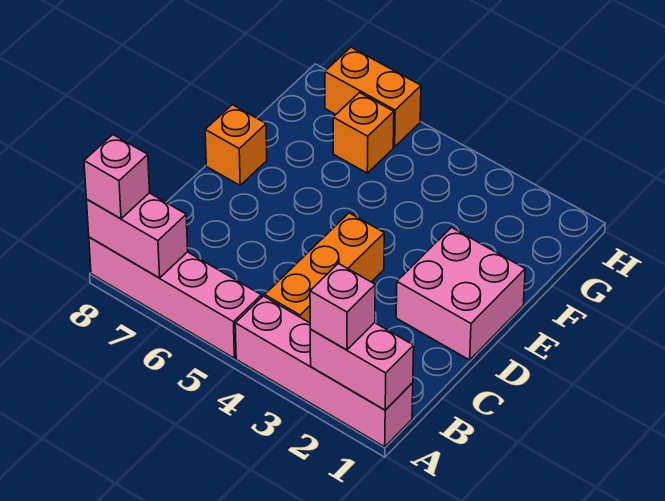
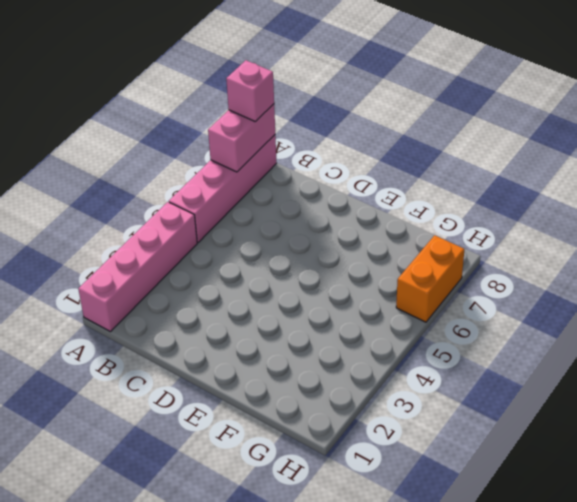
none -> orange 1x3 brick [265,213,384,323]
none -> pink 2x2 brick [396,228,525,360]

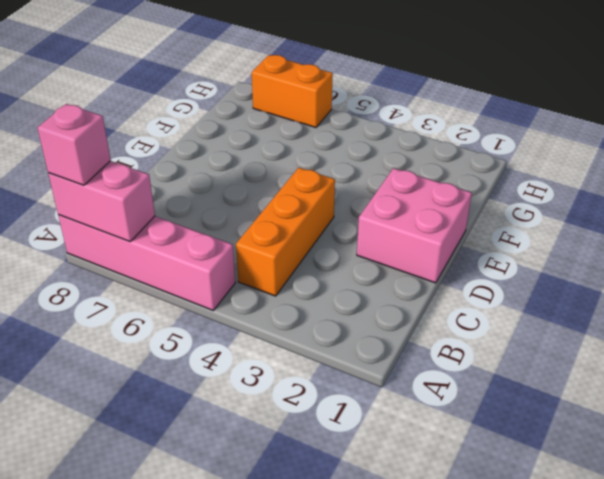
none -> pink 1x4 brick [235,296,413,447]
none -> orange 1x1 brick [205,105,267,185]

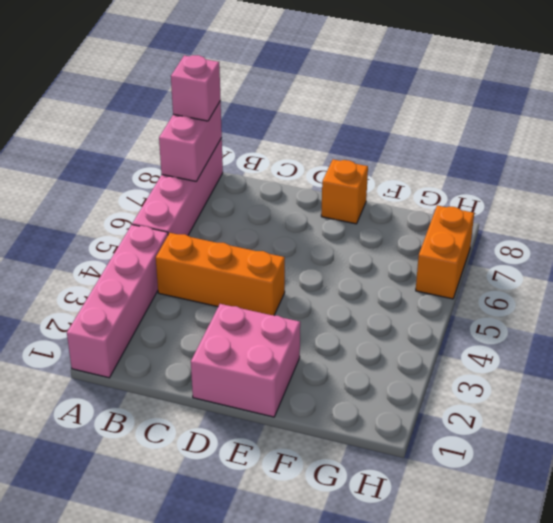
none -> orange 1x1 brick [333,93,394,173]
none -> pink 1x2 brick [310,323,414,410]

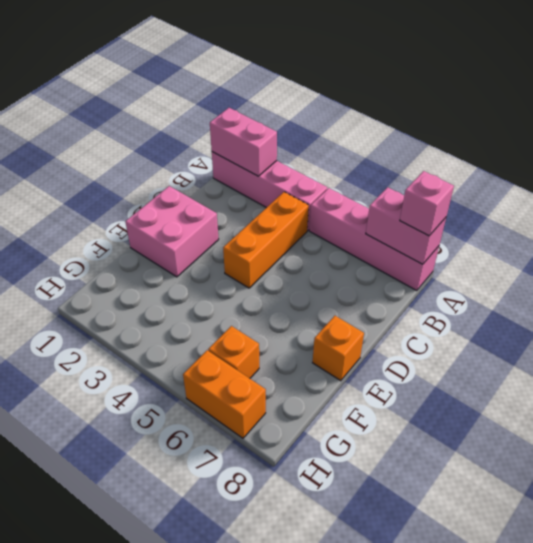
none -> pink 1x1 brick [310,264,375,350]

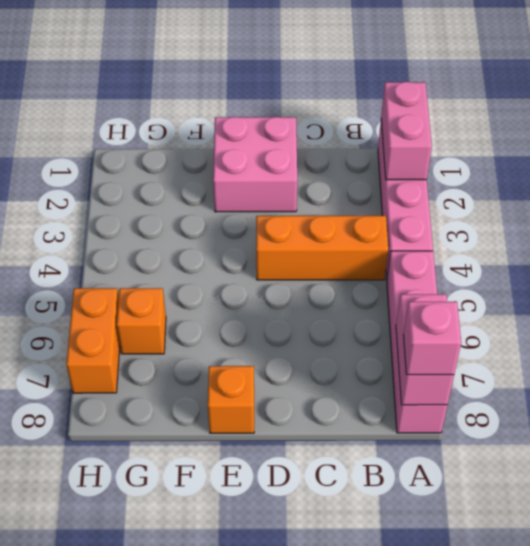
none -> pink 1x1 brick [310,264,375,350]

